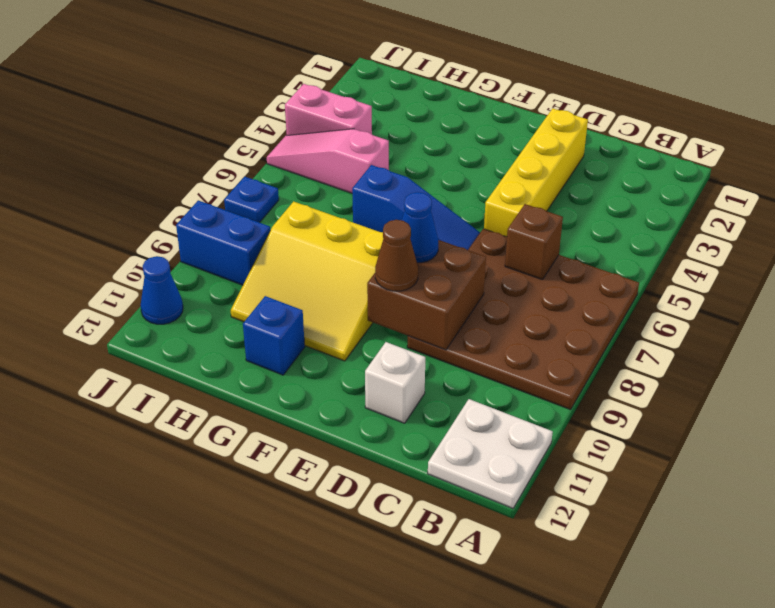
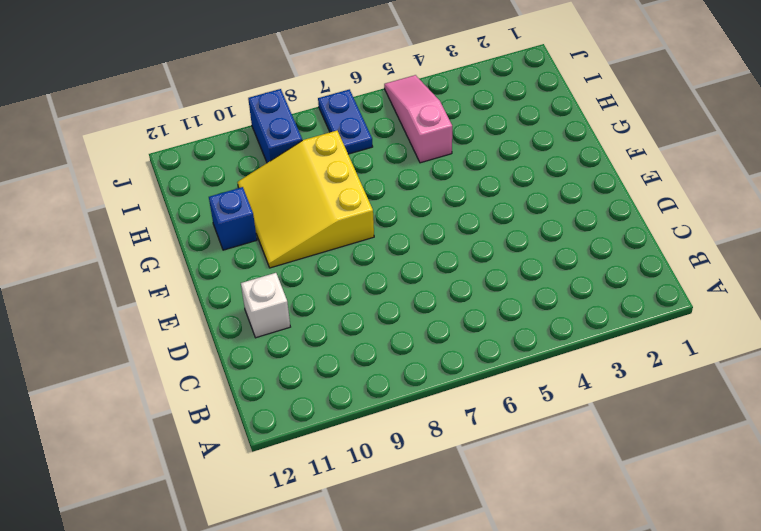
blue 1x2 plate [318,89,373,154] -> blue 1x1 plate [224,177,279,223]
none -> brown 4x4 plate [407,229,639,410]
none -> white 2x2 plate [428,399,553,508]
none -> yellow 1x4 brick [484,109,588,237]

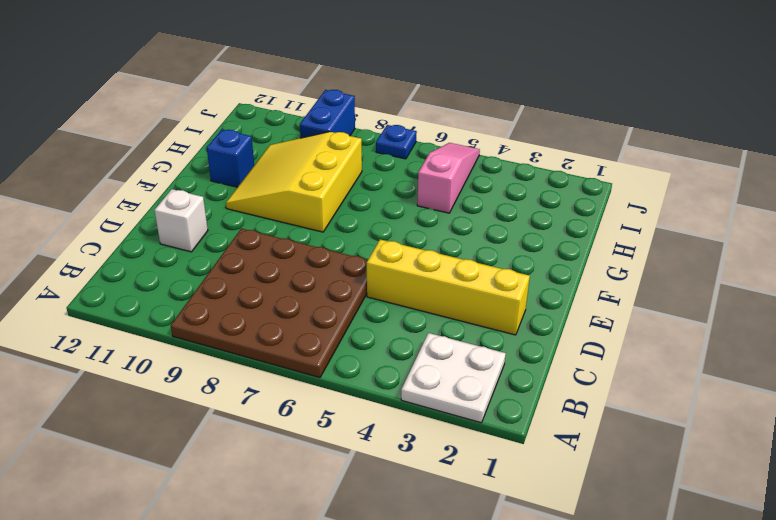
white 2x2 plate [401,333,506,423] -> white 2x2 plate moved to [428,399,553,508]
none -> blue 1x3 slope [352,165,480,250]
none -> pink 1x2 brick [285,84,372,135]
none -> blue 1x1 cone [141,256,183,324]

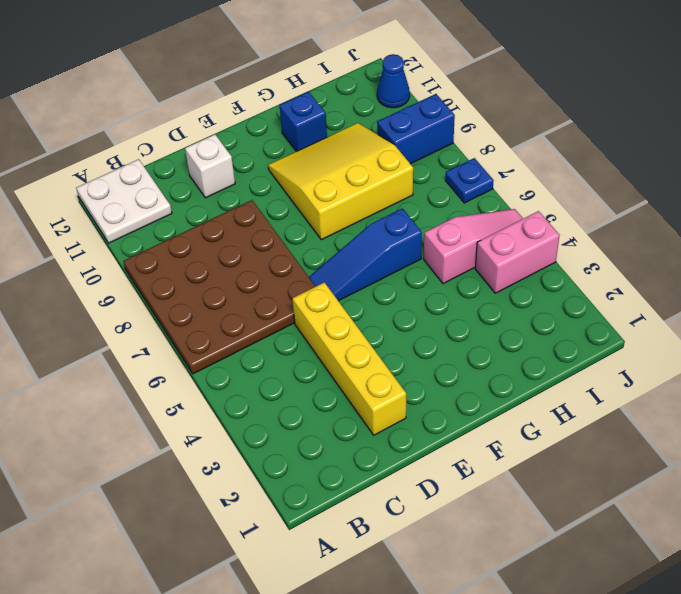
none -> brown 1x1 brick [505,204,563,280]
none -> brown 2x2 brick [367,240,486,350]
none -> blue 1x1 cone [402,192,438,263]

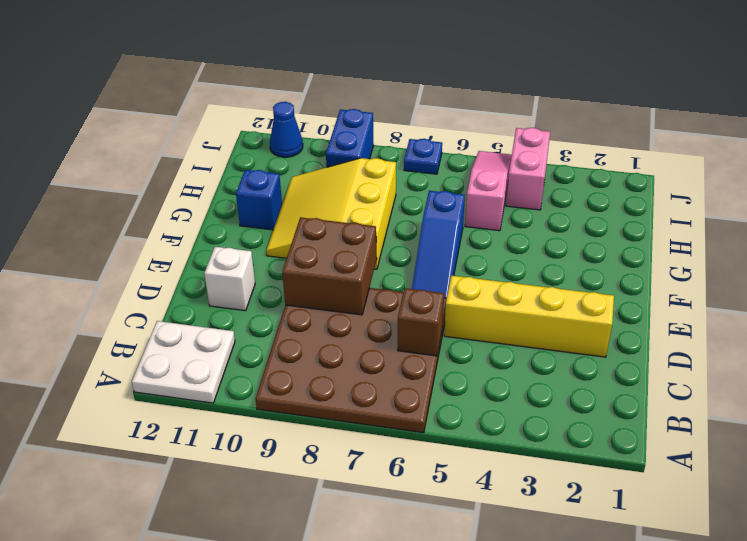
none -> blue 1x1 cone [402,192,438,263]
none -> brown 1x1 cone [375,220,418,291]

